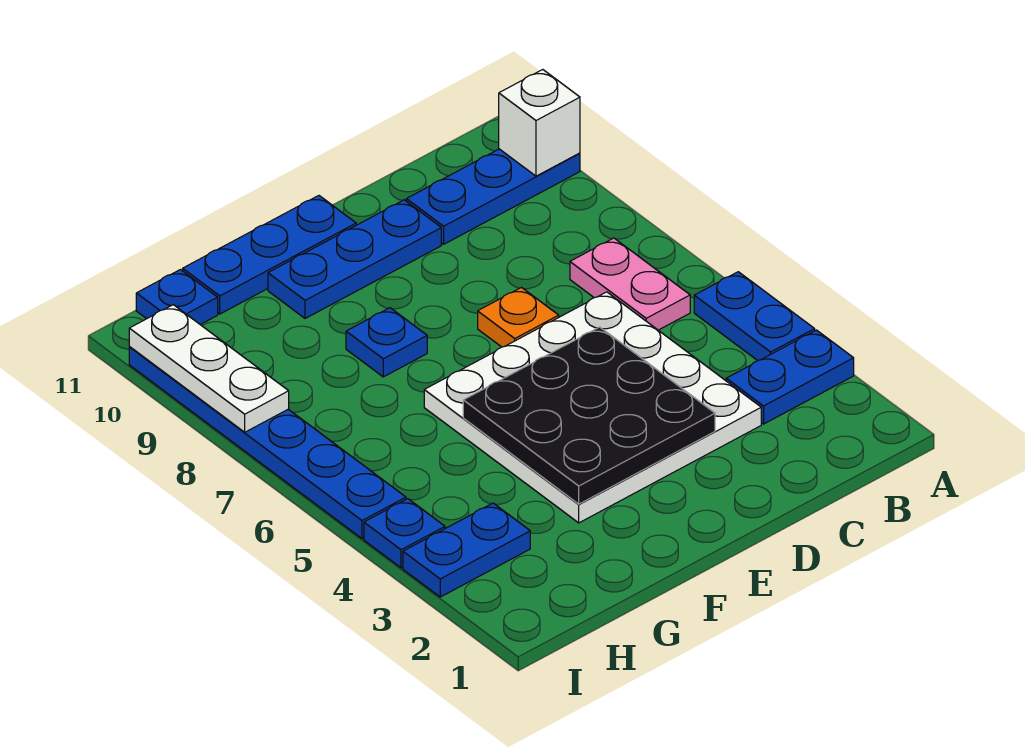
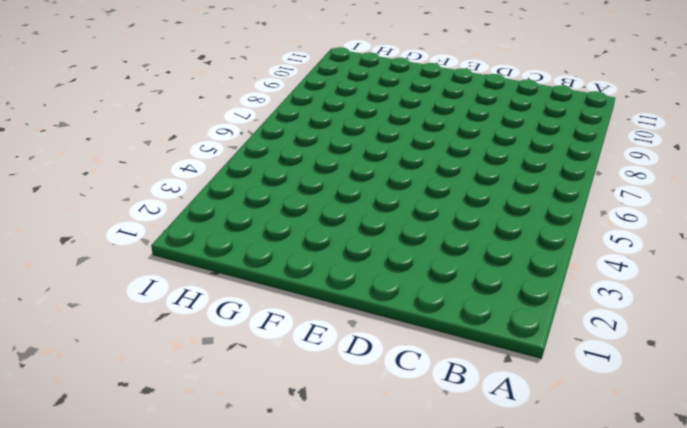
none -> blue 1x2 plate [726,330,854,424]
none -> blue 1x2 plate [694,272,815,361]
none -> blue 1x3 plate [406,149,580,244]

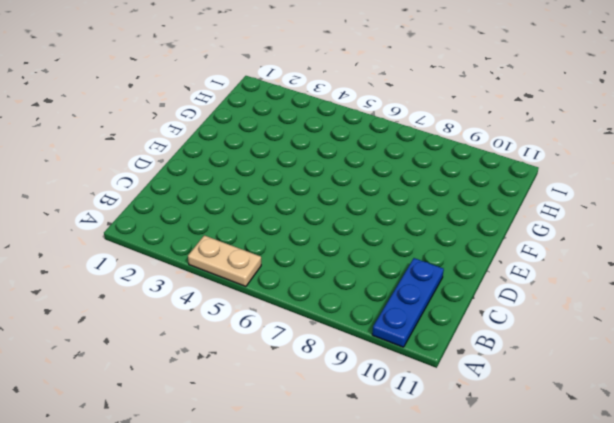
tan 1x2 plate [188,235,261,287] -> blue 1x2 plate [694,272,815,361]
none -> blue 1x2 plate [726,330,854,424]
none -> pink 1x2 plate [570,238,690,330]
none -> white 4x4 plate [424,292,761,523]

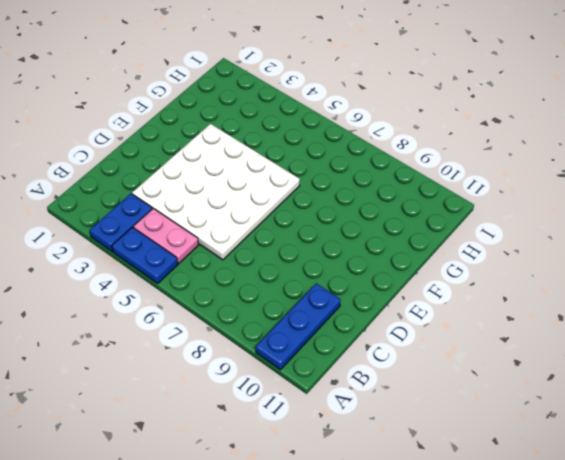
pink 1x2 plate [133,208,199,264] -> pink 1x2 plate moved to [570,238,690,330]
none -> orange 1x1 plate [478,288,559,347]
none -> blue 1x3 plate [268,200,441,318]
none -> blue 1x3 plate [183,196,356,314]

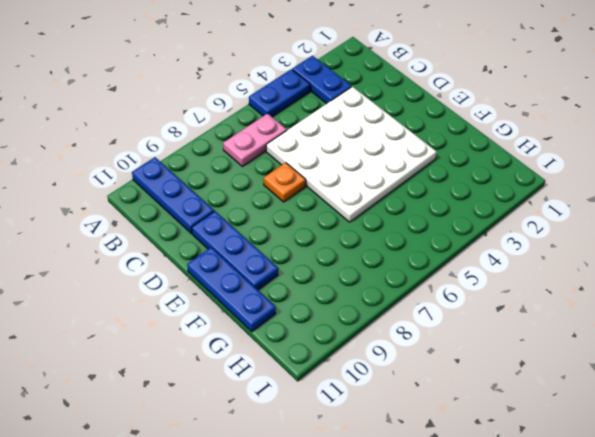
none -> blue 1x1 plate [346,308,427,377]
none -> blue 1x2 plate [403,503,530,597]
none -> blue 1x1 plate [136,270,218,325]

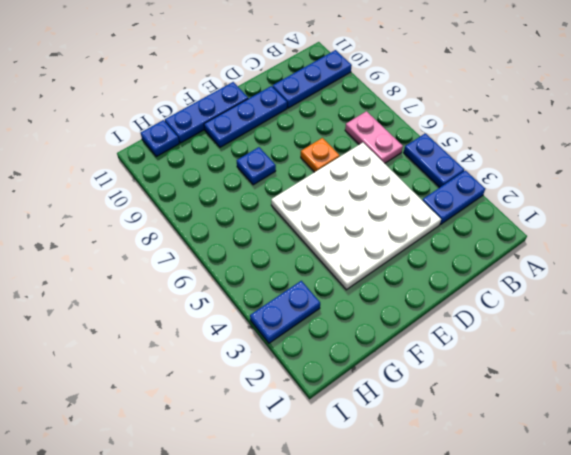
none -> blue 1x1 plate [364,499,445,568]
none -> blue 1x6 plate [129,347,406,539]
none -> white 1x1 brick [499,70,580,176]

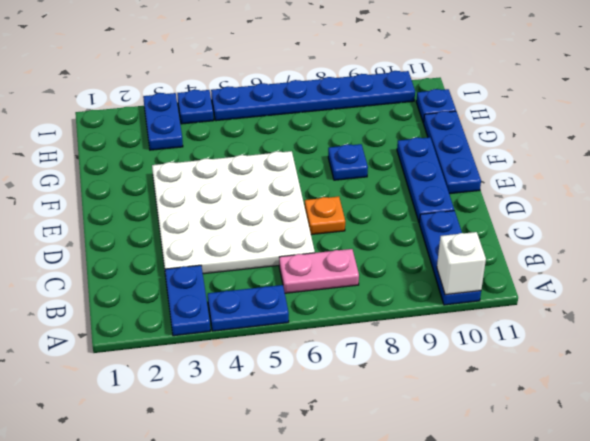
none -> black 3x3 plate [463,327,715,504]
none -> white 1x3 plate [129,305,289,432]

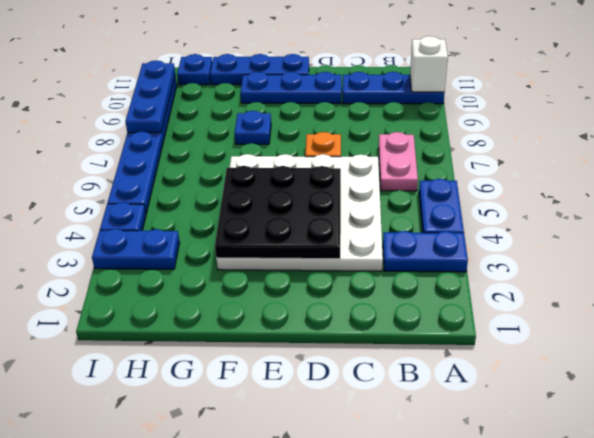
blue 1x3 plate [125,60,175,133] -> white 1x3 plate [129,305,289,432]

